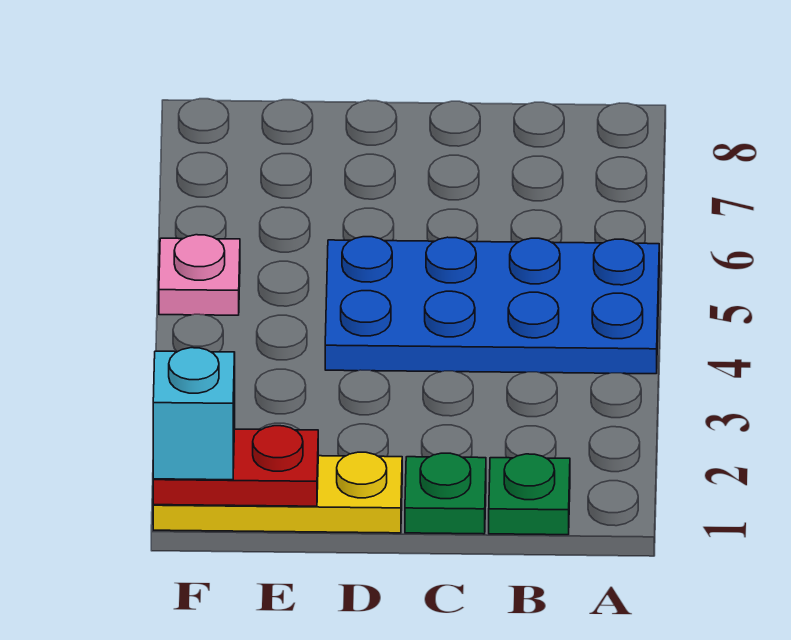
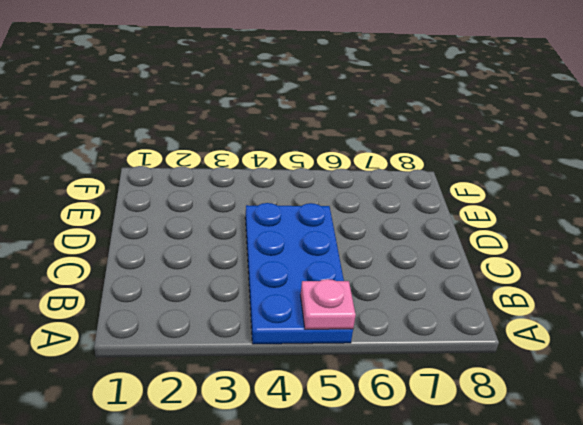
pink 1x1 plate [301,279,356,329] -> pink 1x1 plate moved to [159,235,240,315]
none -> green 1x1 plate [489,454,570,535]
none -> green 1x1 plate [405,453,486,534]

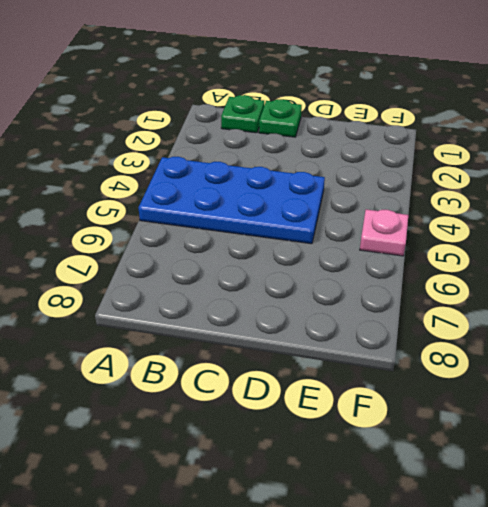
none -> yellow 1x3 plate [153,452,402,533]
none -> red 1x2 plate [153,426,318,506]

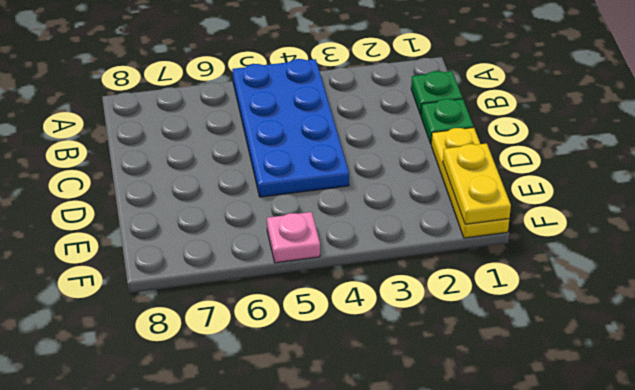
yellow 1x2 plate [443,143,511,224] -> red 1x2 plate [153,426,318,506]
none -> cyan 1x1 brick [153,348,235,480]

